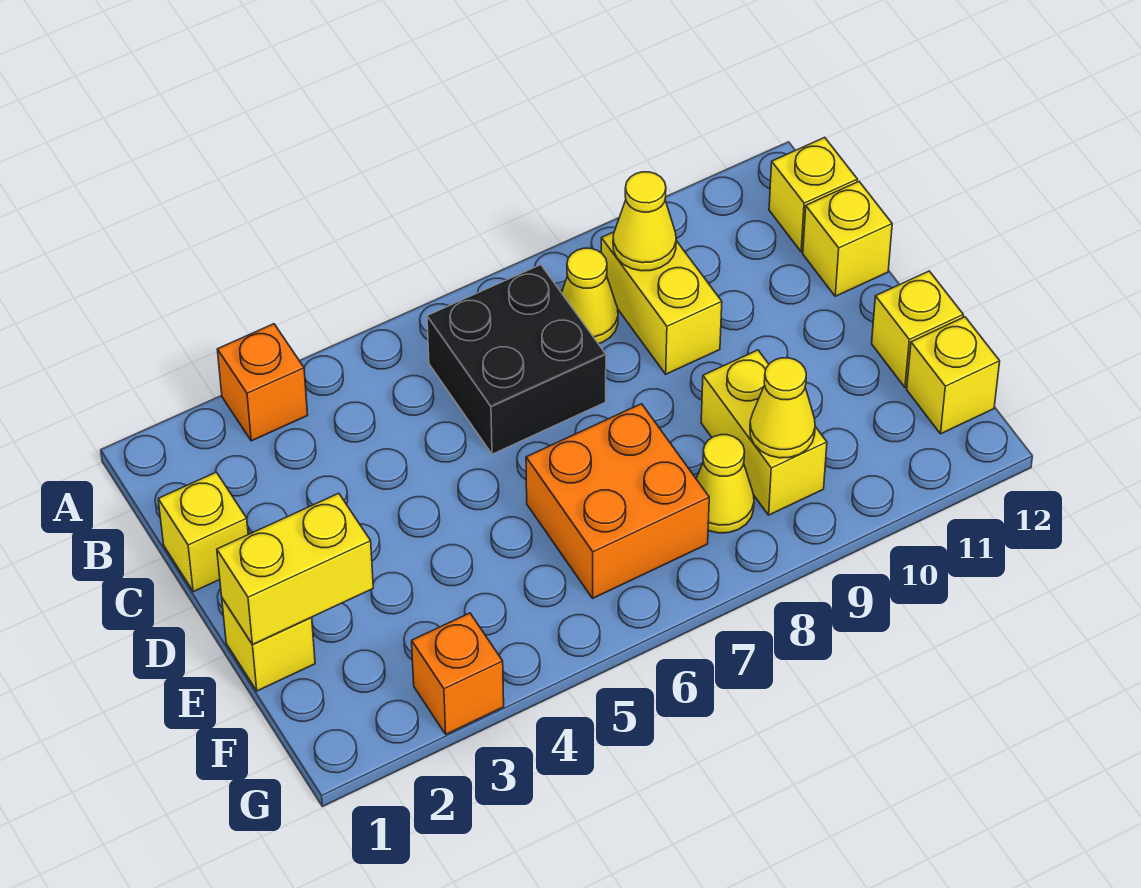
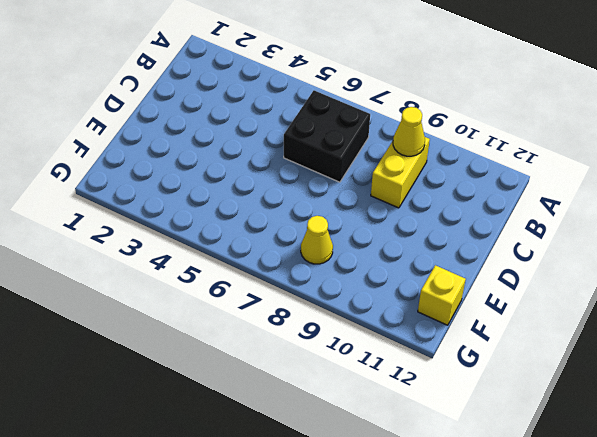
none -> orange 1x1 brick [217,324,308,441]
none -> yellow 1x1 cone [562,248,618,344]
none -> yellow 1x1 brick [769,137,857,252]

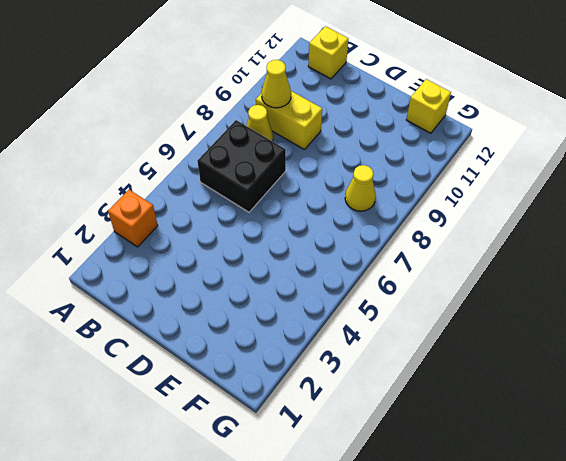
none -> yellow 1x1 brick [158,472,248,592]
none -> yellow 1x1 brick [803,182,892,296]
none -> yellow 1x1 brick [222,598,315,691]

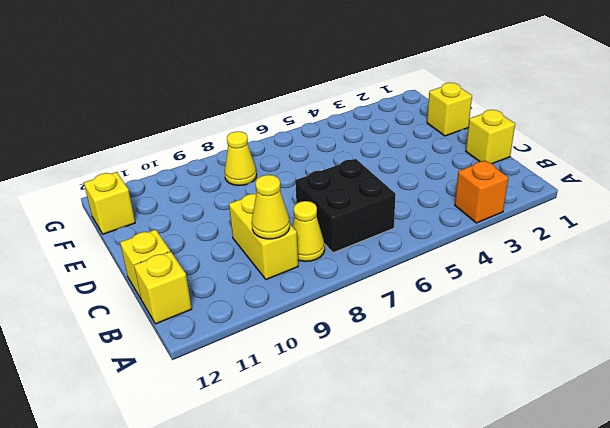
none -> orange 2x2 brick [526,404,709,598]
none -> yellow 1x2 brick [701,350,827,515]
none -> yellow 1x1 brick [872,271,963,387]

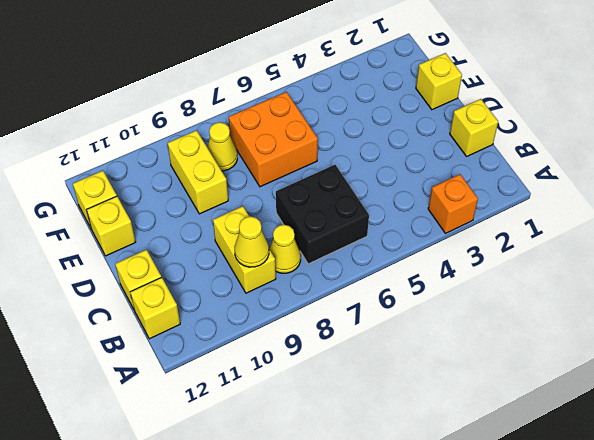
none -> orange 1x1 brick [412,613,504,734]
none -> yellow 1x2 brick [217,493,373,645]
none -> yellow 1x1 cone [750,358,815,458]

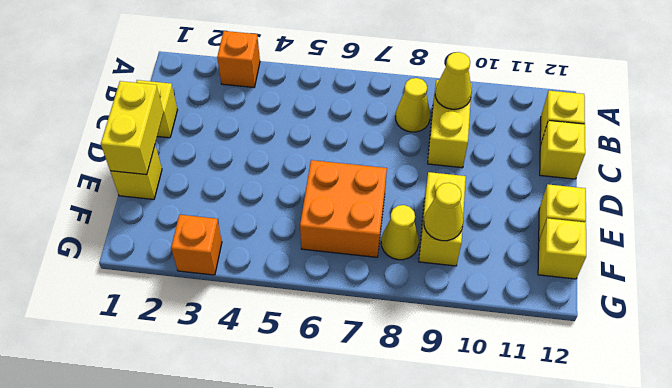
yellow 1x2 brick [101,81,163,175] -> yellow 1x2 brick turned to [217,493,373,645]
none -> black 2x2 brick [427,265,606,454]

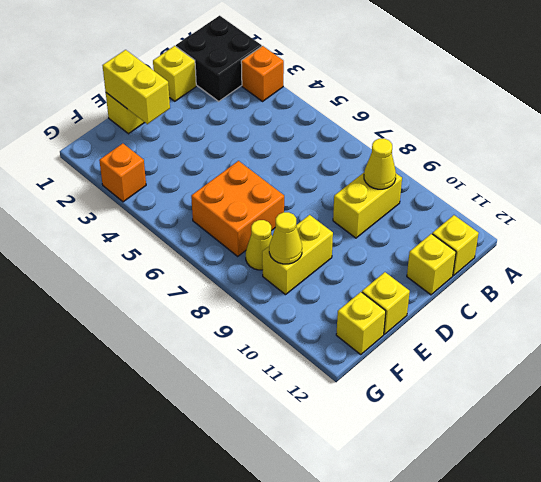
black 2x2 brick [176,16,262,101] -> black 2x2 brick moved to [427,265,606,454]
none -> yellow 1x1 cone [562,248,618,344]

